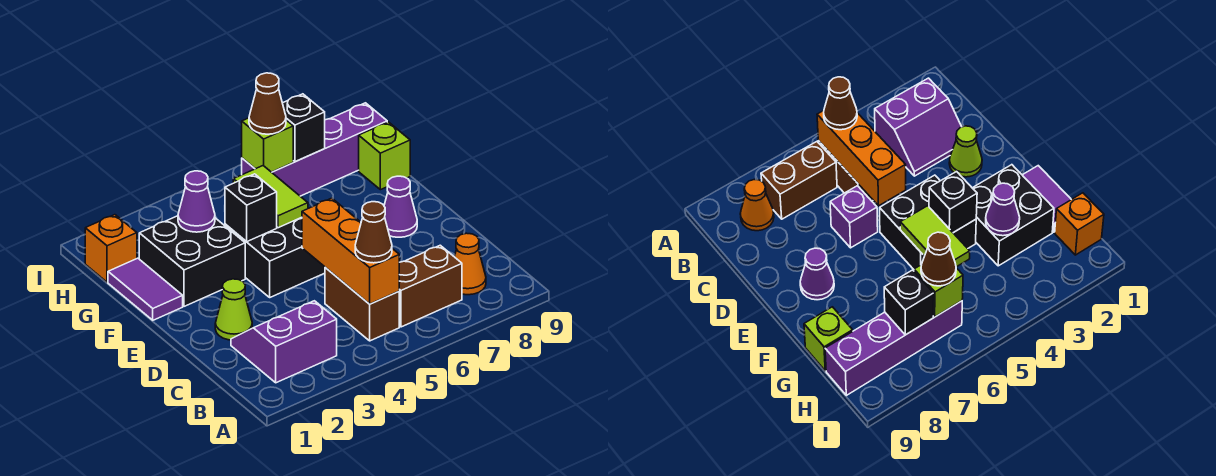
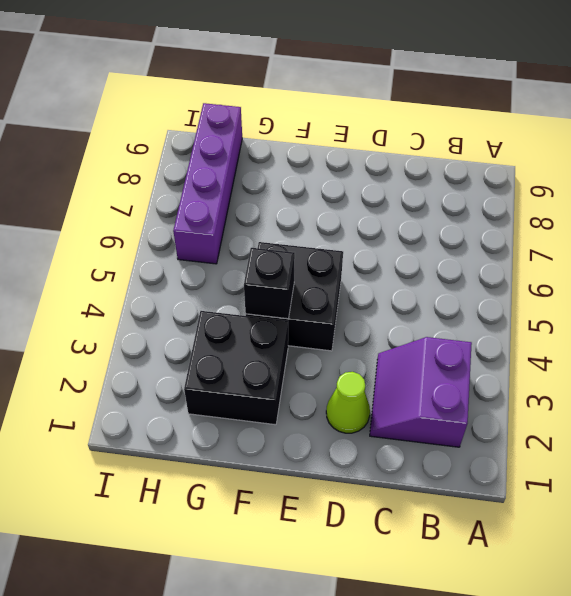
none -> brown 1x2 brick [325,267,399,341]
none -> brown 1x2 brick [399,245,462,327]
none -> orange 1x1 cone [455,233,486,295]

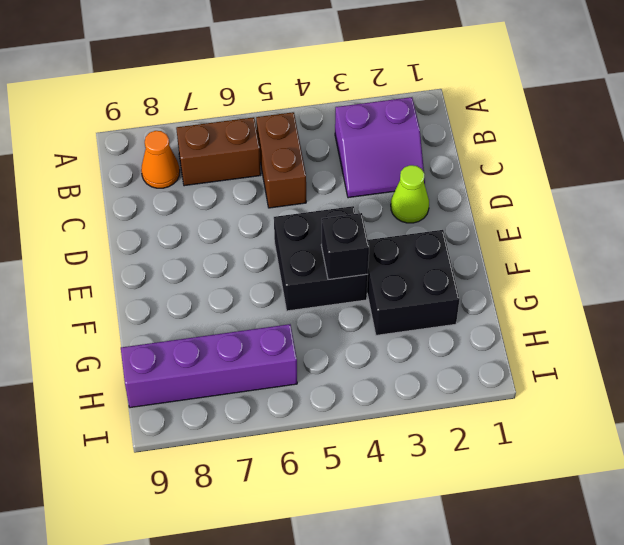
none -> purple 1x1 brick [830,186,878,248]
none -> purple 1x1 cone [384,176,417,237]
none -> purple 1x2 tile [108,258,183,320]

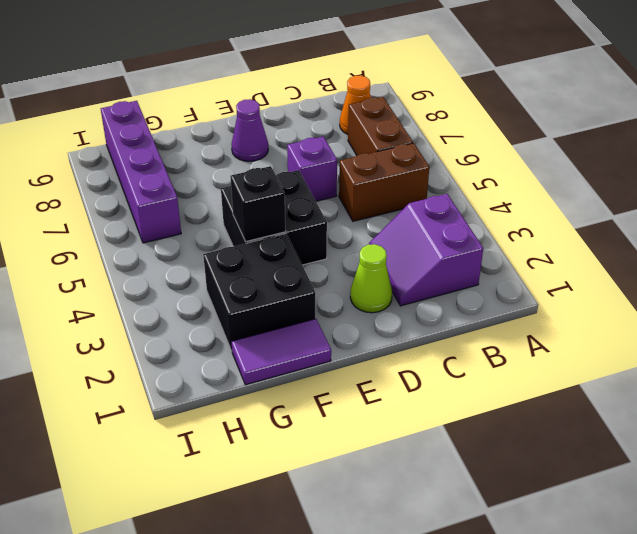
none -> lime 1x1 brick [359,122,410,190]
none -> orange 1x1 brick [85,215,137,282]
none -> orange 1x3 brick [302,198,399,304]

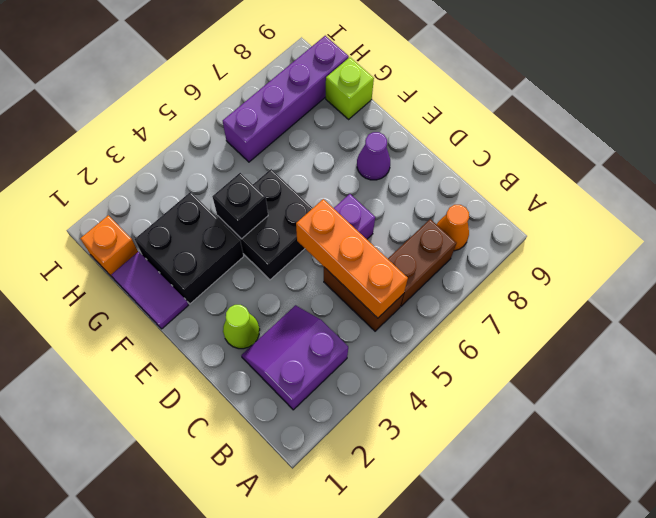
none -> lime 1x2 tile [233,166,308,228]
none -> purple 1x1 cone [178,171,215,232]
none -> lime 1x1 brick [242,118,293,172]

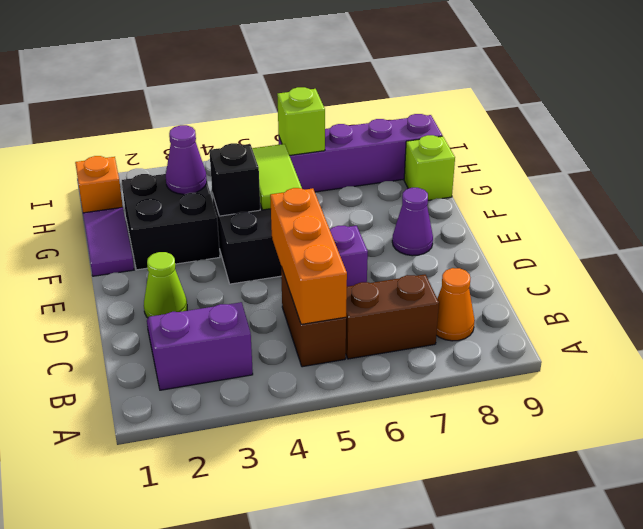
none -> black 1x1 brick [283,94,325,162]
none -> brown 1x1 cone [355,202,392,263]
none -> brown 1x1 cone [249,73,286,134]

